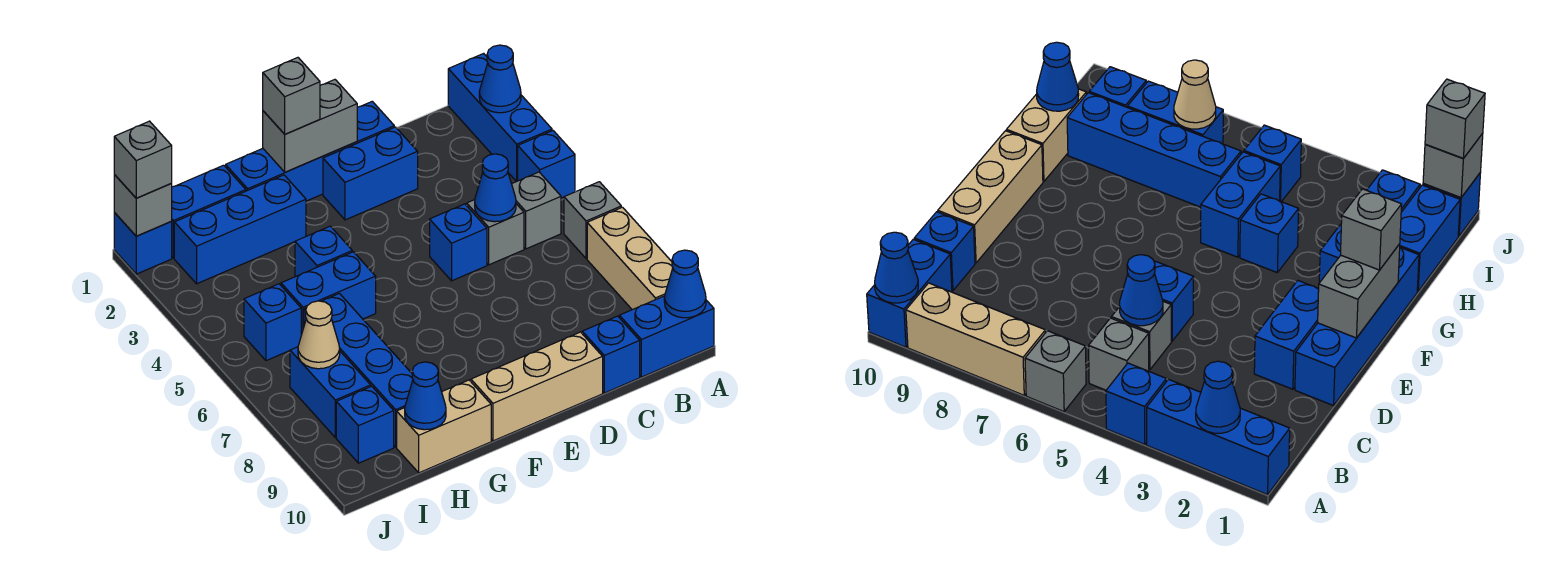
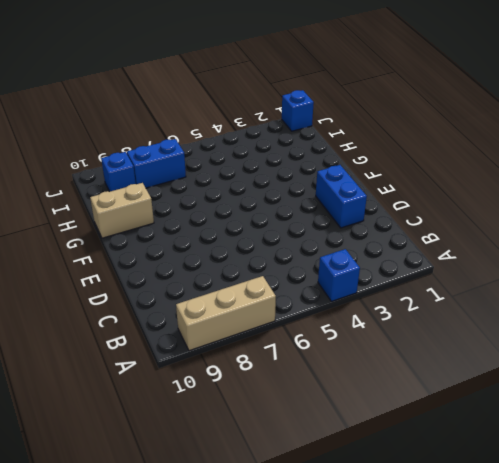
tan 1x2 brick [90,183,154,238] -> tan 1x2 brick turned to [397,380,491,473]
none -> blue 1x3 brick [448,53,552,181]
none -> grey 1x1 brick [564,182,621,259]
none -> blue 1x2 brick [619,296,714,377]
none -> grey 1x1 brick [512,172,561,249]

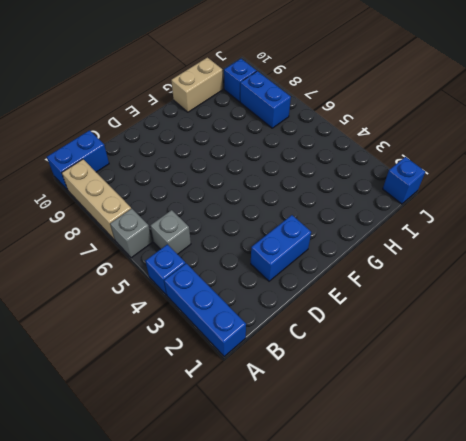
none -> grey 1x1 brick [466,200,524,265]
none -> blue 1x1 brick [582,316,640,393]
none -> blue 1x4 brick [226,101,394,201]
none -> blue 1x1 brick [430,204,487,281]

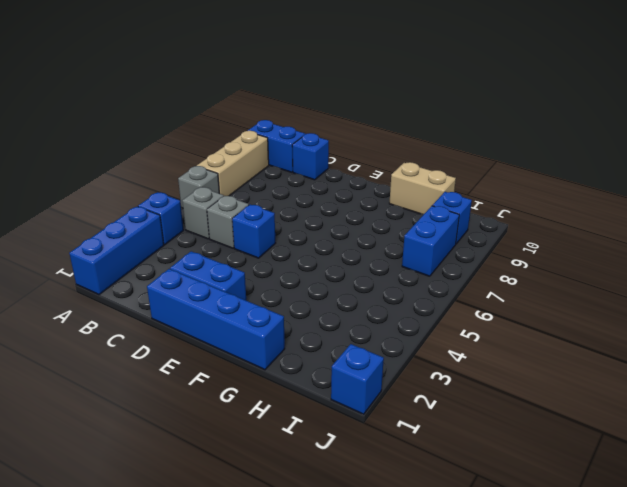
none -> tan 1x3 brick [471,332,603,441]
none -> blue 1x3 brick [174,175,306,284]
none -> blue 1x1 brick [295,226,352,277]
none -> blue 1x2 brick [281,252,376,335]

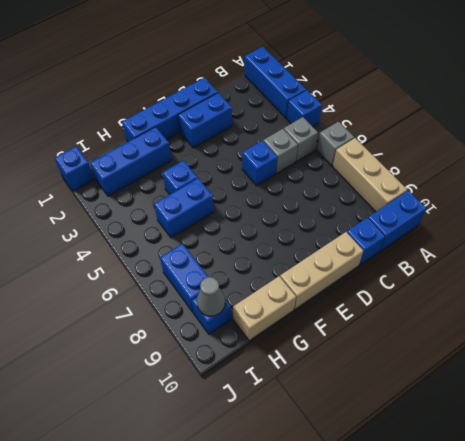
grey 1x1 cone [197,277,225,316] -> none
none -> blue 1x2 brick [171,165,246,258]
none -> blue 1x4 brick [304,293,413,447]
none -> blue 1x1 brick [244,284,301,361]
none -> blue 1x1 cone [479,45,521,113]

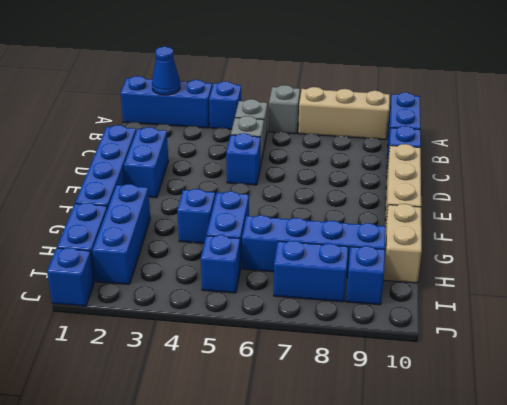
none -> blue 1x1 cone [664,250,706,318]
none -> blue 1x1 cone [475,154,516,222]
none -> grey 1x2 brick [263,80,357,172]
none -> blue 1x1 cone [405,362,446,430]

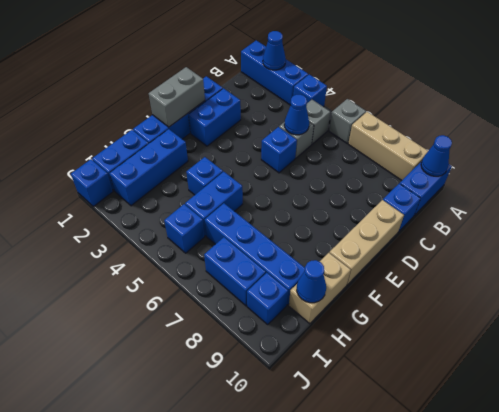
none -> tan 1x1 cone [298,301,340,369]
none -> grey 1x1 brick [114,175,172,236]
none -> grey 1x1 brick [263,58,320,134]
none -> grey 1x1 brick [114,121,172,198]

